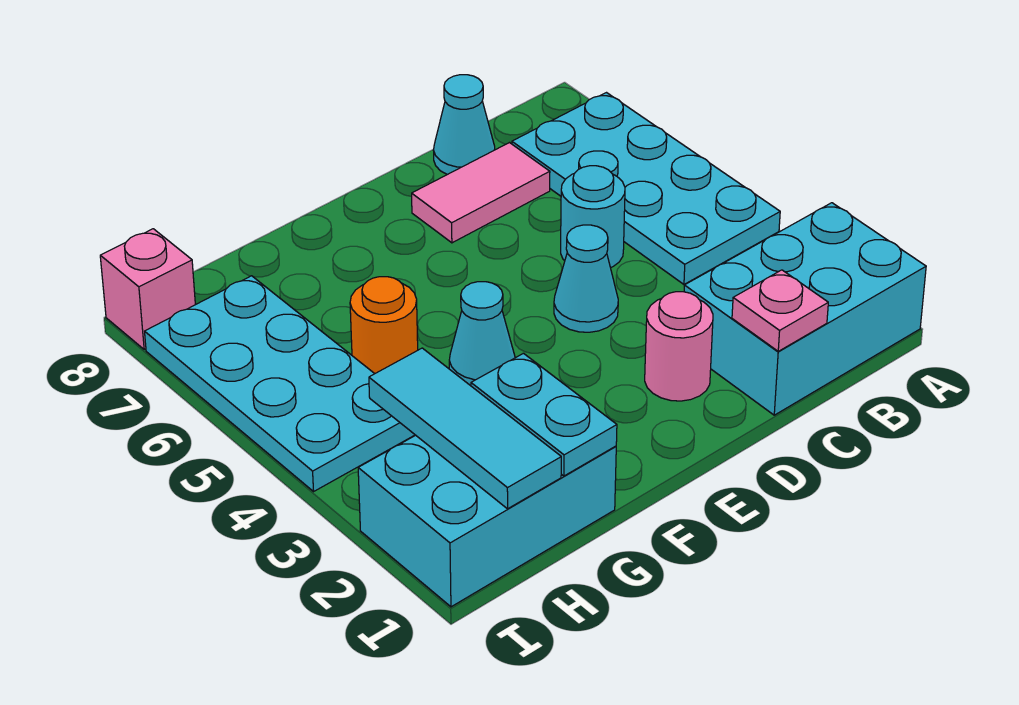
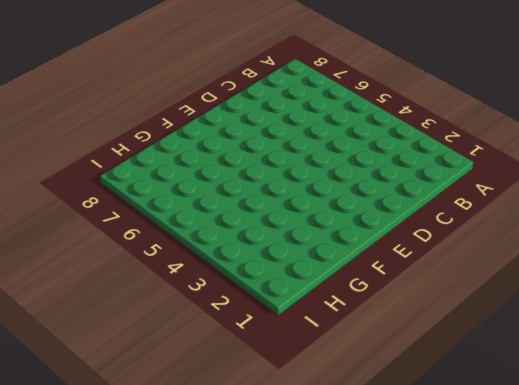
none -> cyan 2x3 brick [684,203,926,415]
none -> cyan 2x4 plate [512,93,780,284]
none -> cyan 1x1 round brick [561,166,625,268]

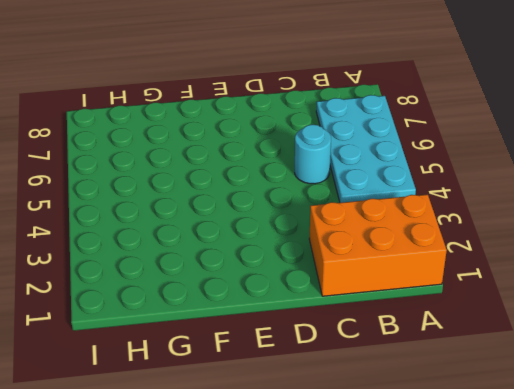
orange 2x3 brick [309,194,447,296] -> cyan 2x3 brick [684,203,926,415]
none -> pink 1x2 tile [412,143,550,243]
none -> cyan 1x1 cone [434,75,495,175]
none -> pink 1x1 round brick [645,292,713,401]

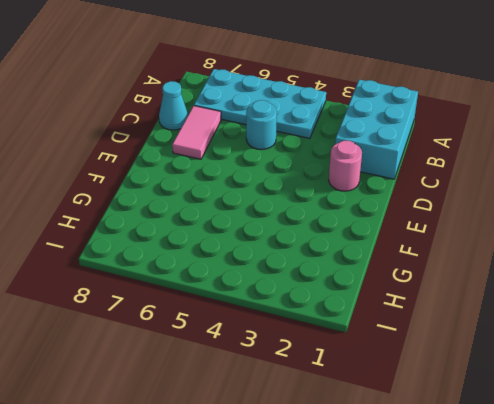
none -> cyan 1x1 cone [554,225,618,332]
none -> cyan 1x1 cone [449,282,515,386]
none -> cyan 2x3 brick [358,435,616,607]

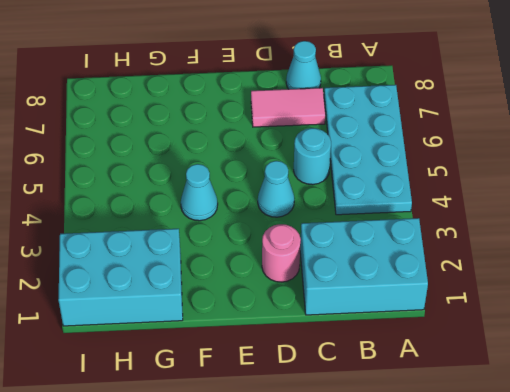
none -> orange 1x1 round brick [350,277,418,374]
none -> cyan 2x4 plate [145,276,415,491]
none -> pink 1x1 brick [100,229,195,349]

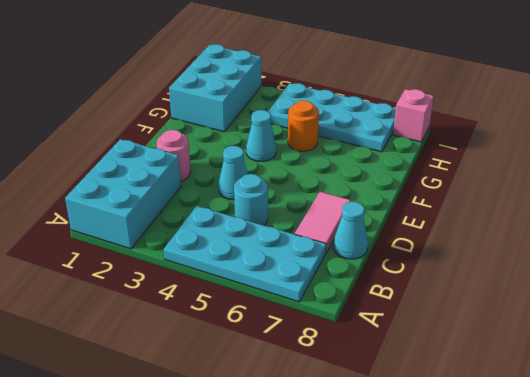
none -> pink 1x1 plate [732,270,828,351]
none -> cyan 1x2 plate [471,353,617,476]
none -> cyan 1x3 tile [369,348,561,509]

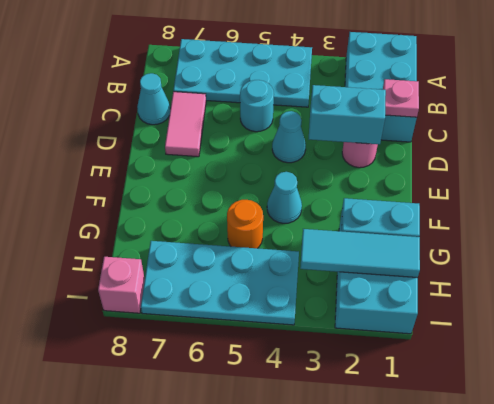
cyan 1x2 brick [309,85,386,144] -> none

